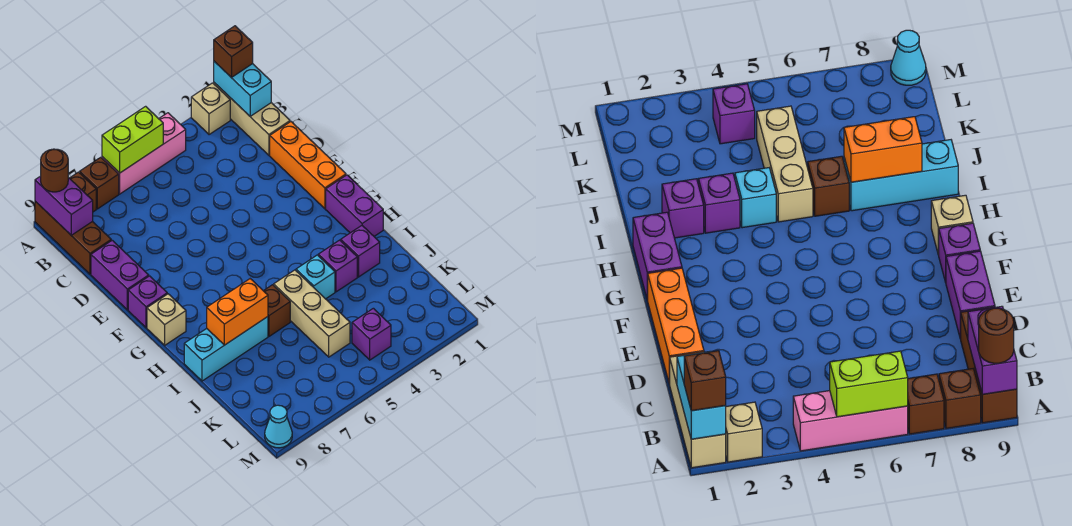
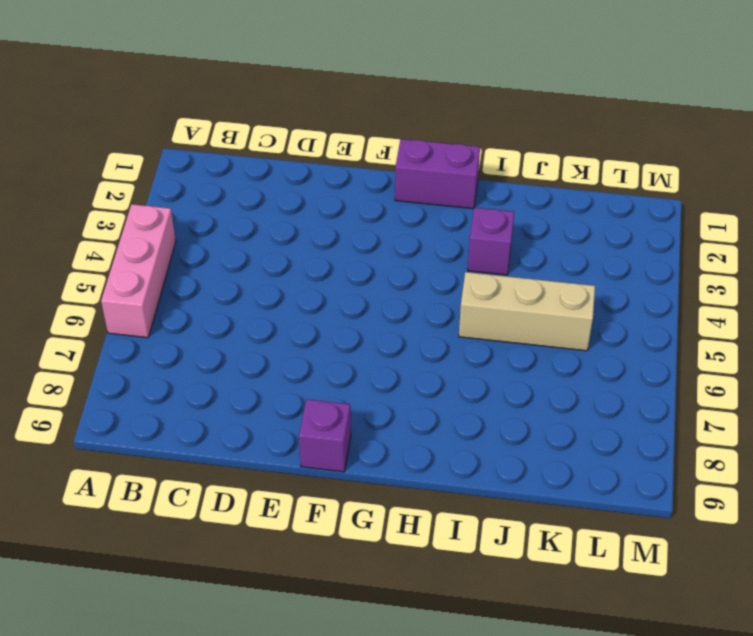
none -> tan 1x3 brick [214,83,290,155]
none -> tan 1x1 brick [191,83,230,135]
none -> brown 1x1 brick [80,157,119,209]

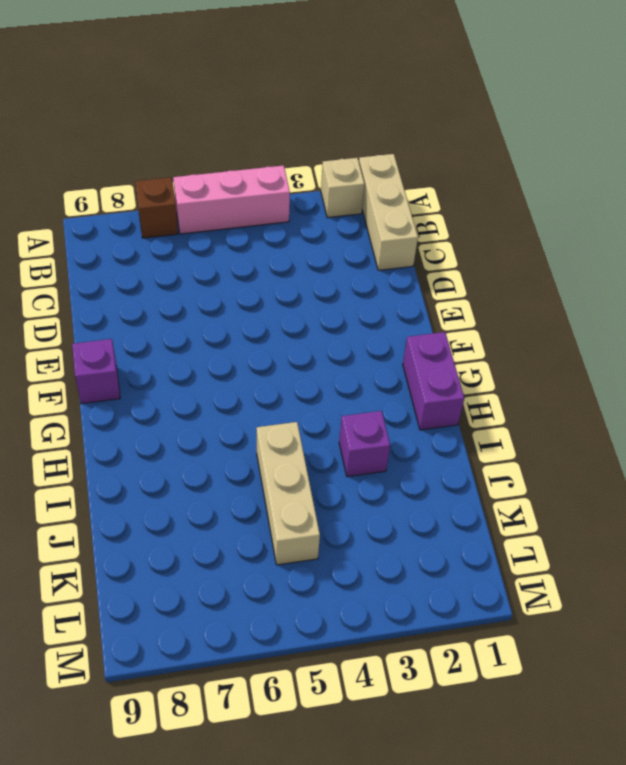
none -> brown 1x1 brick [70,172,96,212]
none -> brown 1x3 brick [35,201,111,274]
none -> orange 1x3 brick [270,122,346,209]

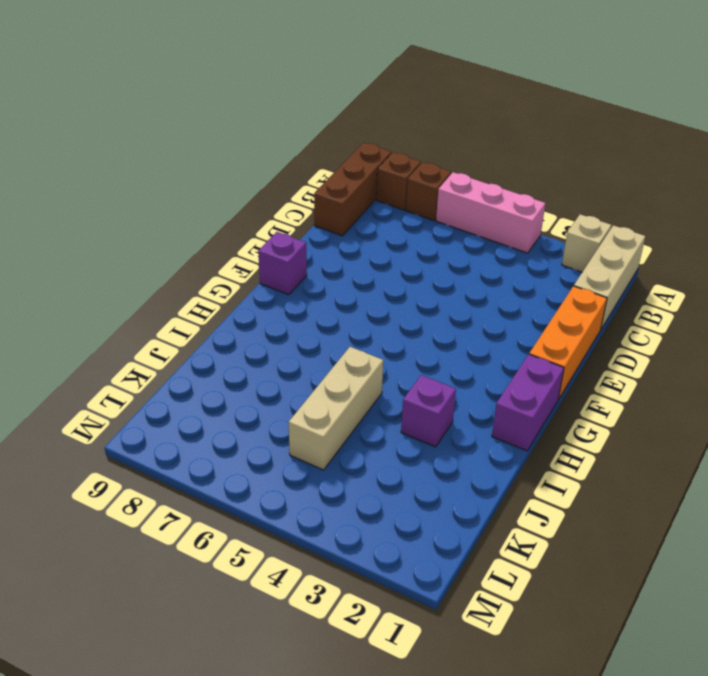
none -> purple 1x2 brick [91,240,149,310]
none -> tan 1x1 brick [147,294,186,345]
none -> purple 1x1 brick [341,226,380,277]

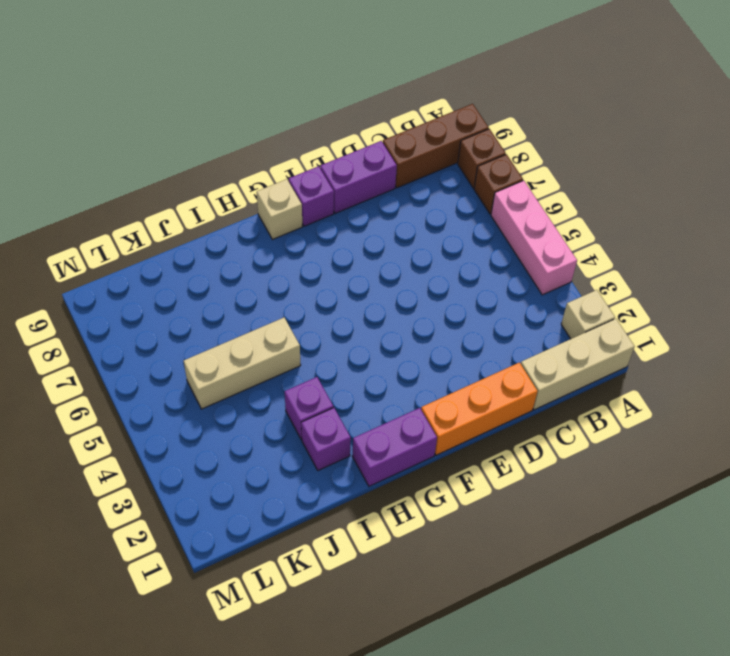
none -> cyan 1x1 brick [296,255,335,299]
none -> brown 1x1 brick [264,285,290,336]
none -> cyan 1x3 brick [184,317,268,381]

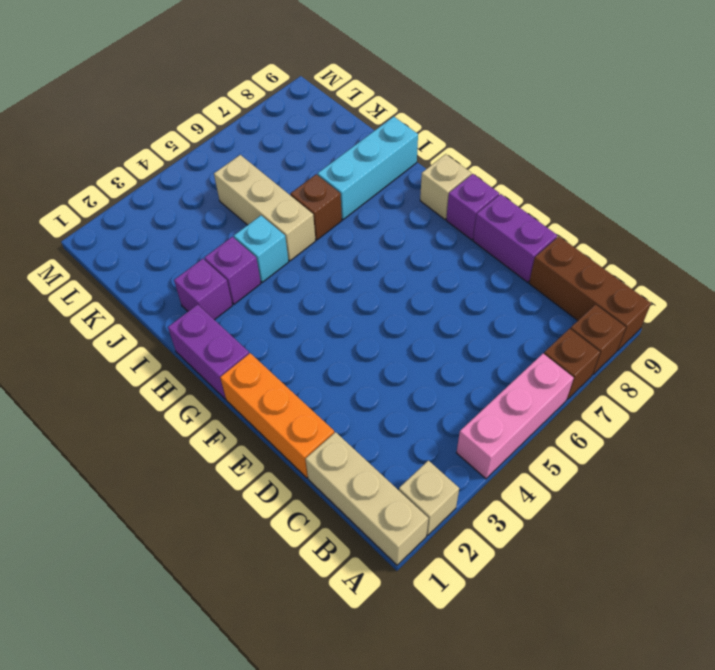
none -> purple 1x1 brick [352,308,391,360]
none -> cyan 1x1 cone [265,405,292,448]
none -> cyan 1x2 brick [214,61,271,116]

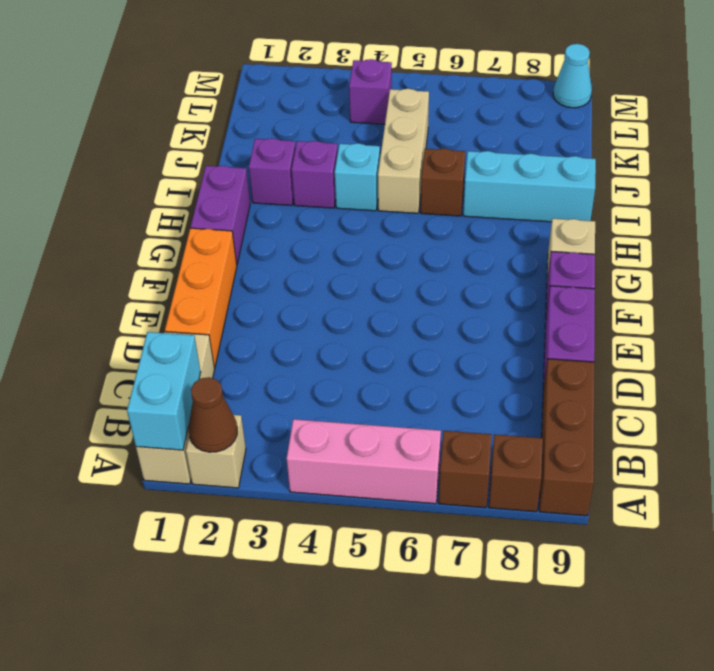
brown 1x1 cone [189,377,237,452] -> none
none -> lime 1x2 brick [102,106,163,173]
none -> purple 1x2 brick [35,176,93,235]
none -> orange 1x2 brick [207,279,268,345]

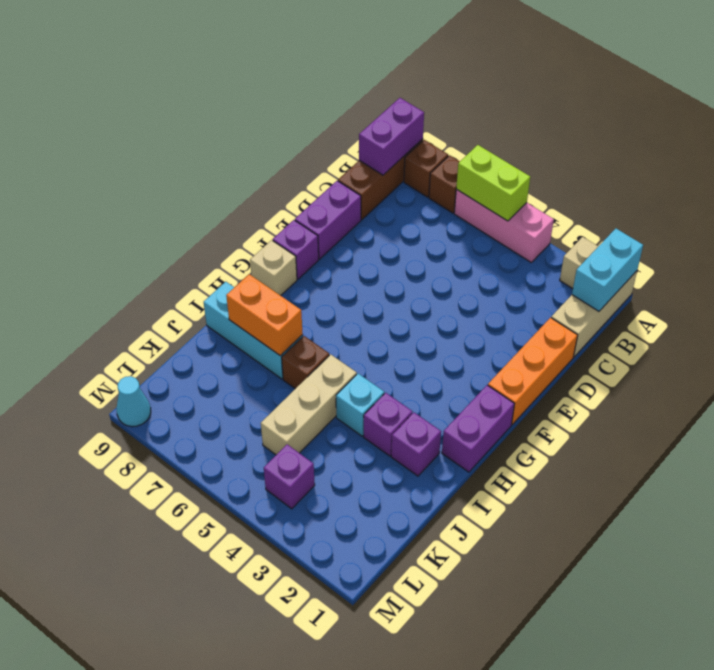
none -> brown 1x1 brick [214,26,253,77]
none -> brown 1x1 round brick [41,149,68,192]

